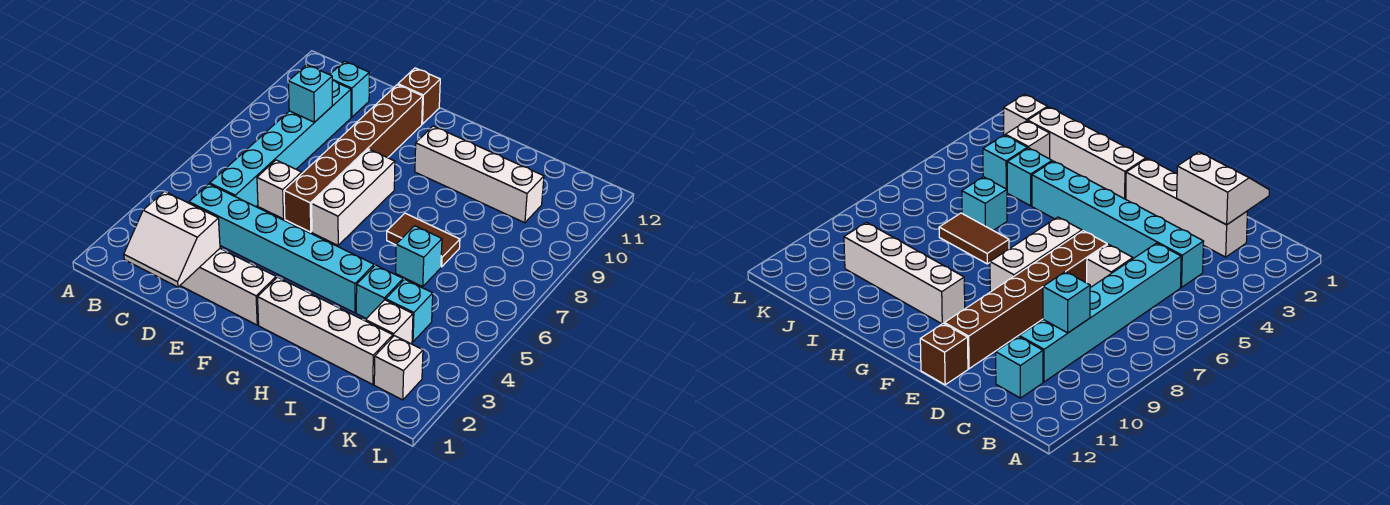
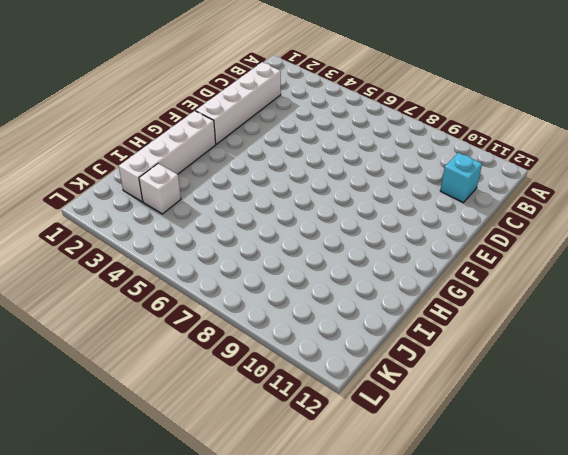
none -> cyan 1x6 brick [189,184,374,313]
none -> cyan 1x6 brick [210,80,351,207]
none -> white 1x1 brick [257,160,302,219]

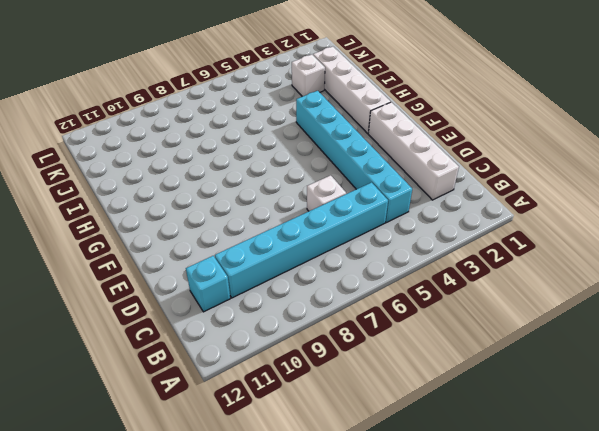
none -> brown 1x6 brick [284,85,423,232]
none -> brown 1x1 brick [398,68,440,124]
none -> white 1x3 brick [312,149,395,245]

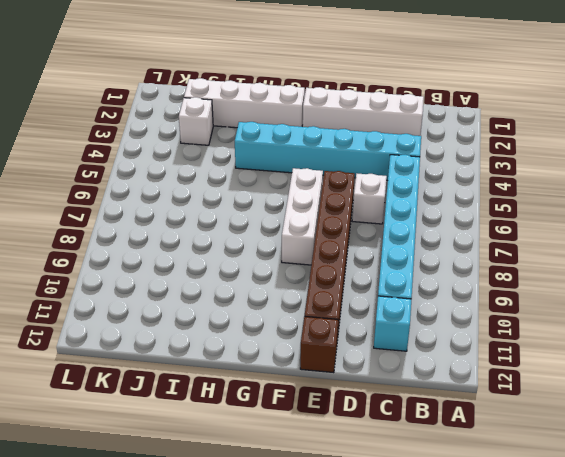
none -> white 1x4 brick [415,126,544,223]
none -> brown 1x2 tile [387,213,460,267]
none -> cyan 1x1 brick [356,265,403,319]

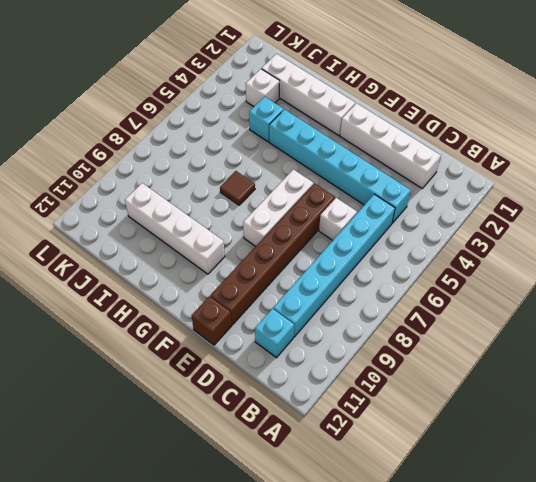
brown 1x1 tile [220,171,255,205] -> brown 1x2 tile [387,213,460,267]
none -> cyan 1x1 brick [396,226,442,287]
none -> cyan 1x1 brick [386,279,433,342]
none -> white 1x1 brick [374,336,423,400]

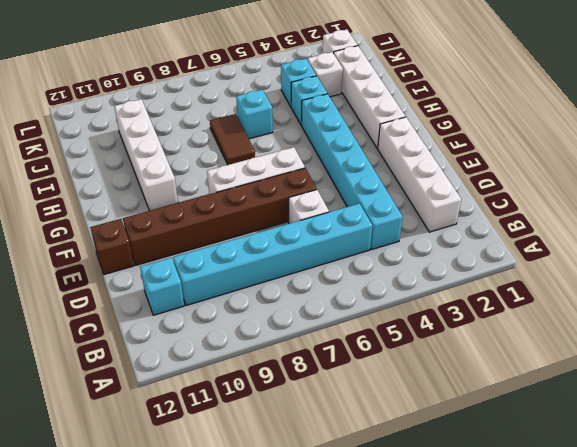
none -> white 2x2 slope [124,191,220,287]
none -> cyan 1x1 brick [289,65,332,122]

